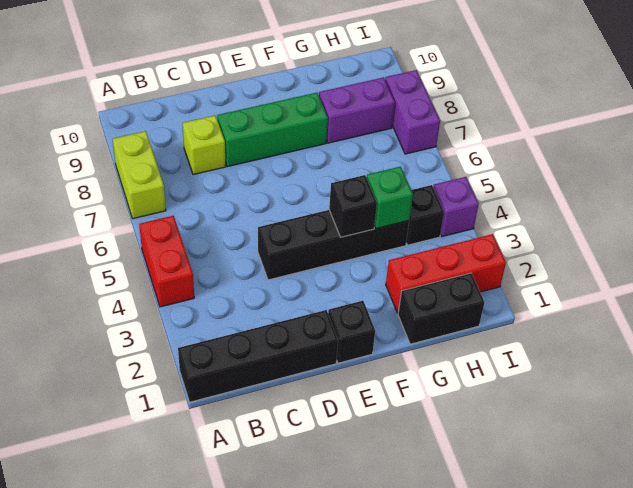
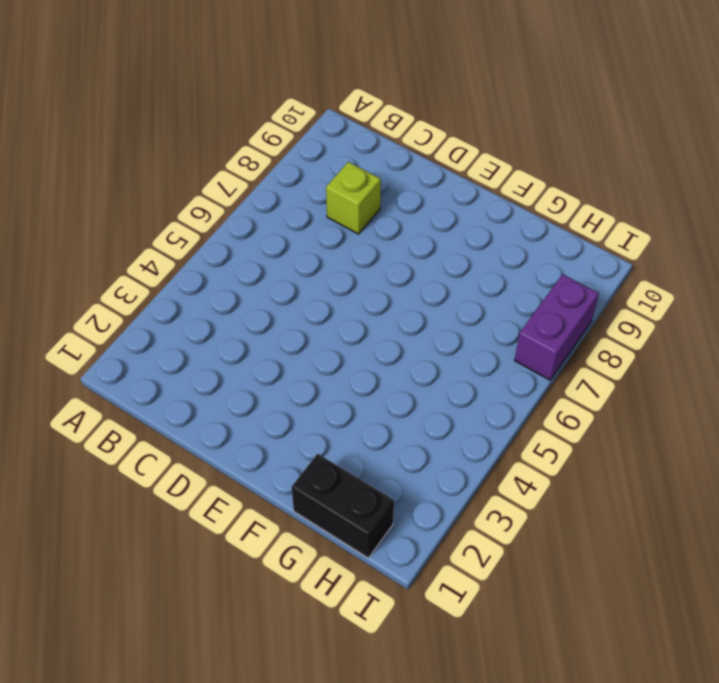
none -> black 1x4 brick [178,310,338,402]
none -> red 1x2 brick [139,216,194,307]
none -> lime 1x2 brick [113,131,166,219]

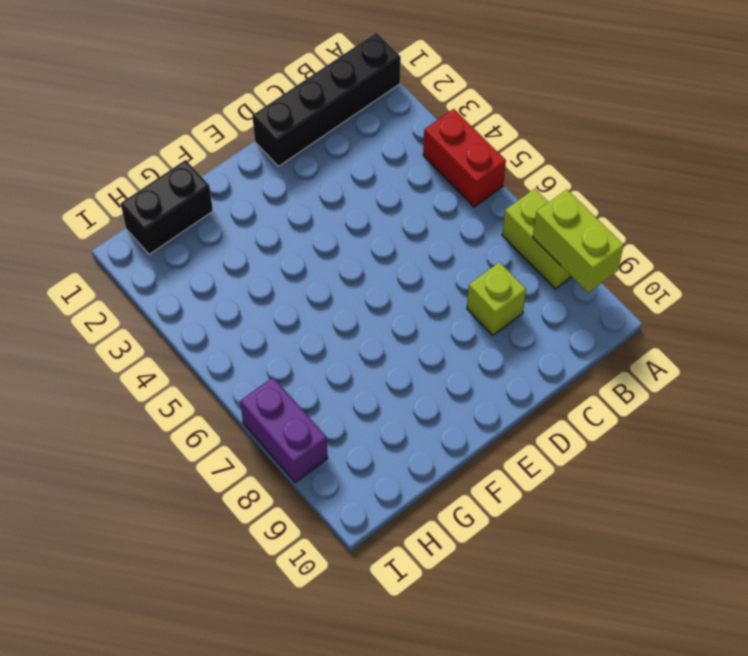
lime 1x2 brick [533,189,624,293] -> none
none -> black 1x4 brick [258,210,409,280]
none -> green 1x3 brick [217,93,328,167]
none -> black 1x1 brick [328,300,375,363]

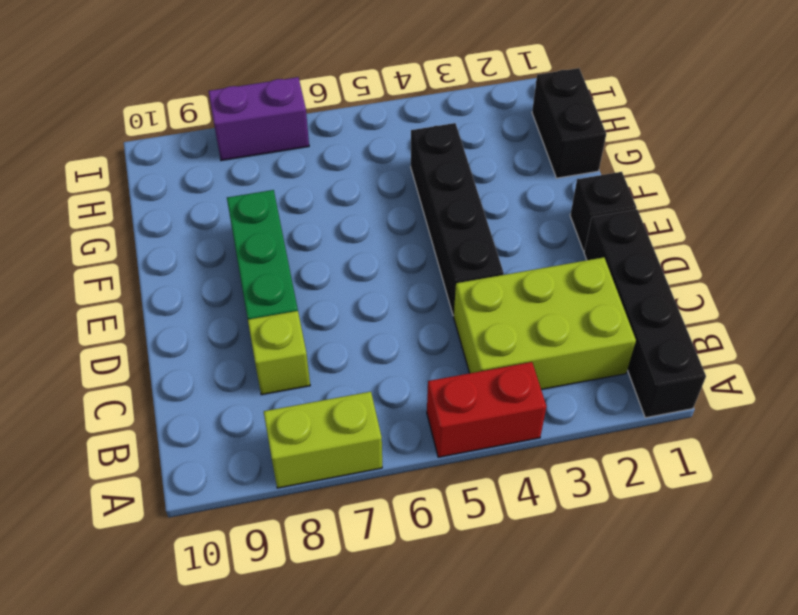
lime 2x3 brick [454,257,636,390] -> none
none -> red 1x3 brick [386,234,506,313]
none -> purple 1x2 brick [319,77,395,143]
none -> black 1x1 brick [406,185,444,245]

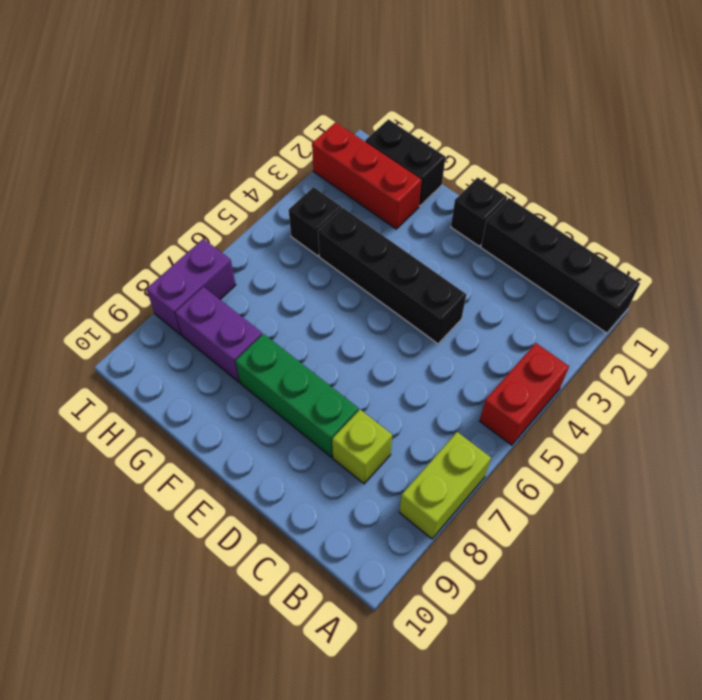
none -> purple 1x1 brick [433,177,479,237]
none -> black 1x1 brick [329,175,377,237]
none -> green 1x1 brick [367,167,413,229]

